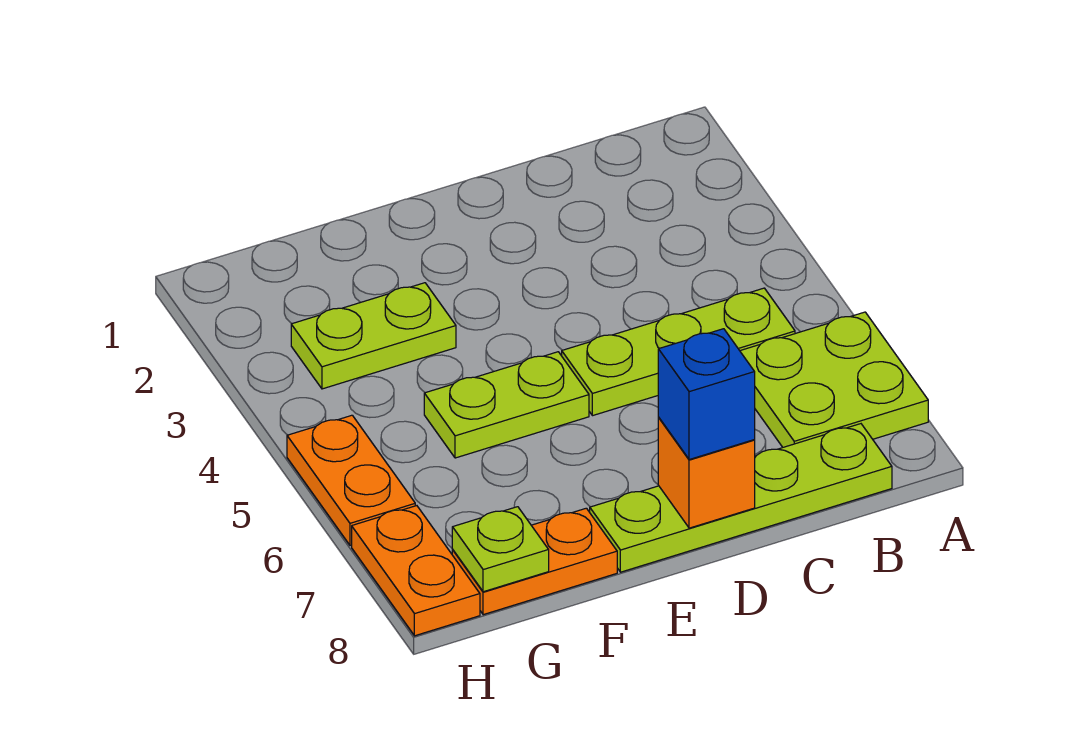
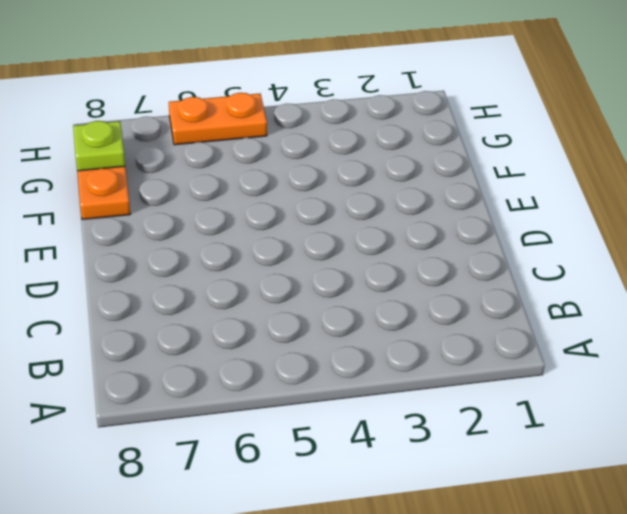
none -> lime 2x2 plate [740,312,928,447]
none -> lime 1x3 plate [562,288,795,416]

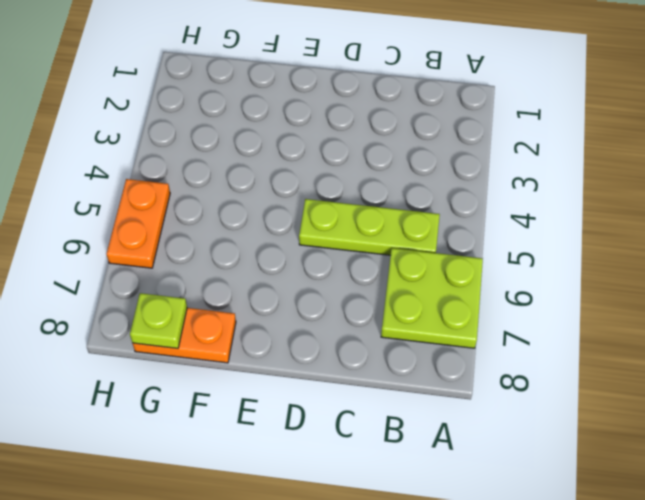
none -> lime 1x4 plate [590,424,892,572]
none -> lime 1x2 plate [424,352,589,458]

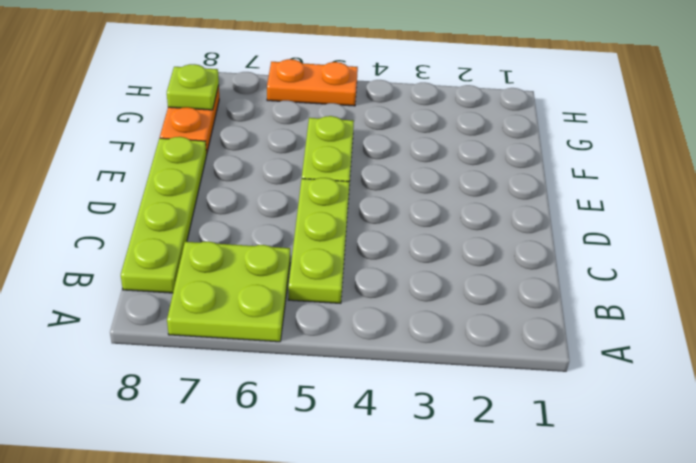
none -> lime 1x2 plate [291,283,456,389]
none -> orange 1x2 plate [352,506,480,636]

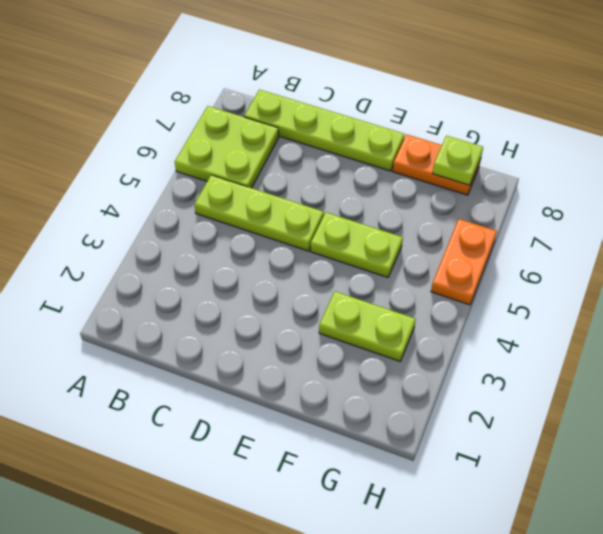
none -> orange 1x2 plate [352,506,480,636]
none -> orange 1x1 brick [658,418,755,528]

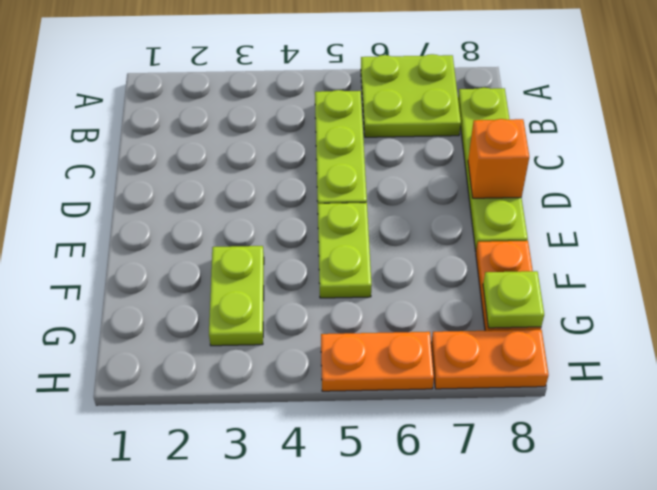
none -> blue 1x1 brick [658,329,755,460]

